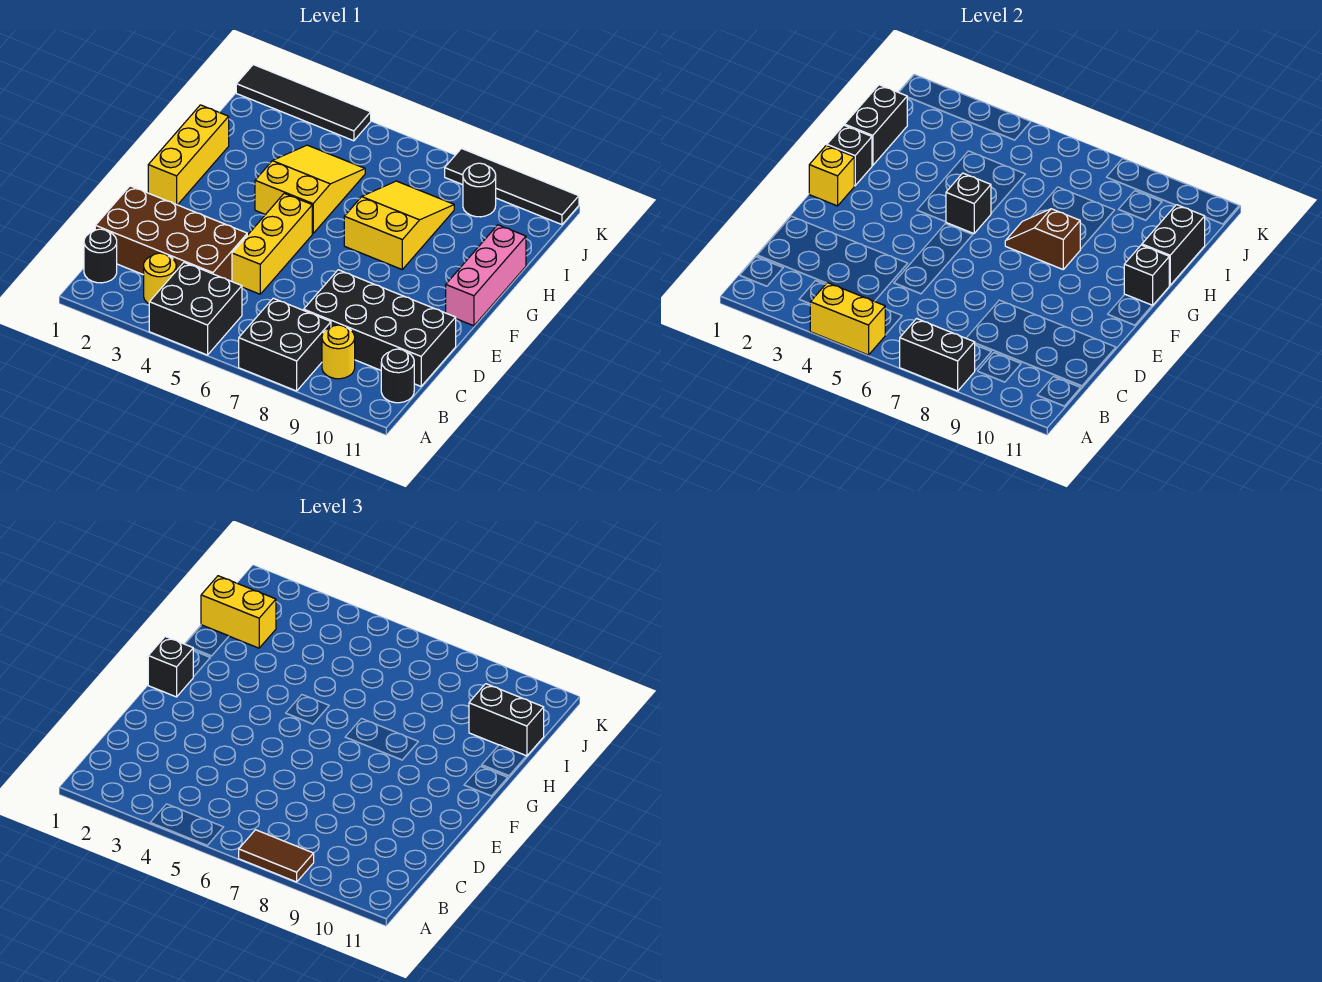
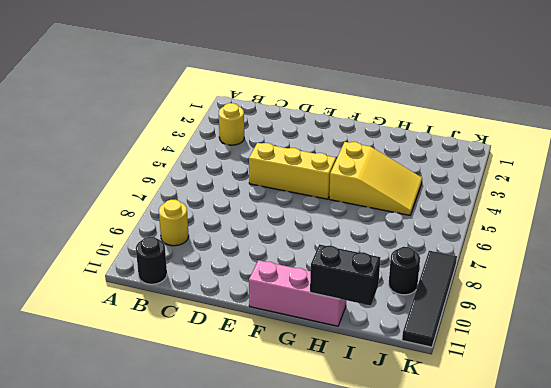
none -> black 2x2 brick [149,263,242,355]
none -> black 2x2 brick [239,298,331,391]
none -> black 1x1 round brick [84,229,117,283]

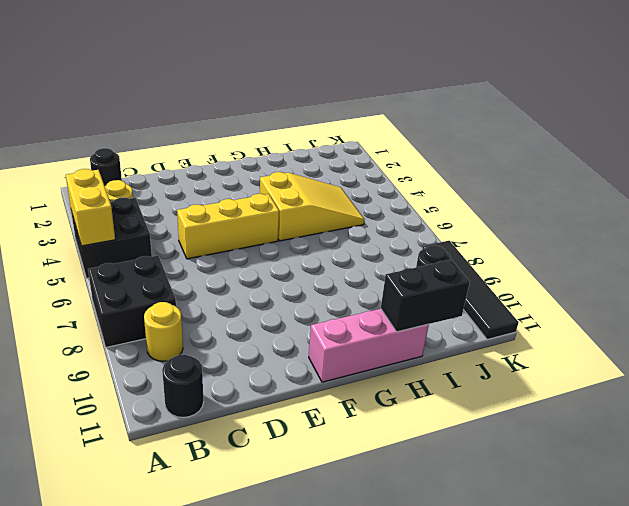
none -> brown 2x4 brick [95,186,247,281]
none -> black 2x4 brick [304,270,456,386]
none -> yellow 1x3 brick [148,105,229,205]

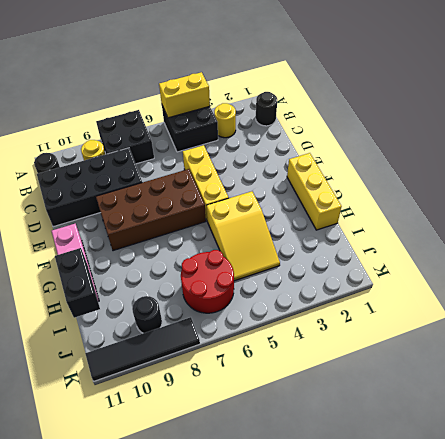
brown 2x4 brick [96,169,206,251] -> brown 2x4 brick moved to [95,186,247,281]
red 2x2 round brick [181,250,234,313] -> yellow 2x3 slope [344,181,454,269]
none -> black 1x4 tile [236,65,371,141]
none -> black 1x2 brick [900,319,975,391]
none -> yellow 1x1 brick [809,146,854,206]

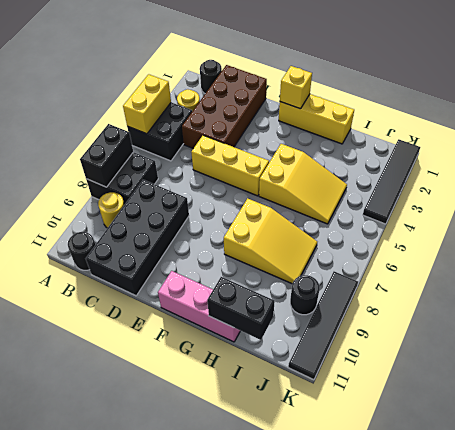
none -> black 1x1 brick [827,125,872,186]
none -> black 1x1 brick [946,173,991,234]
none -> brown 1x2 slope [1005,209,1080,269]

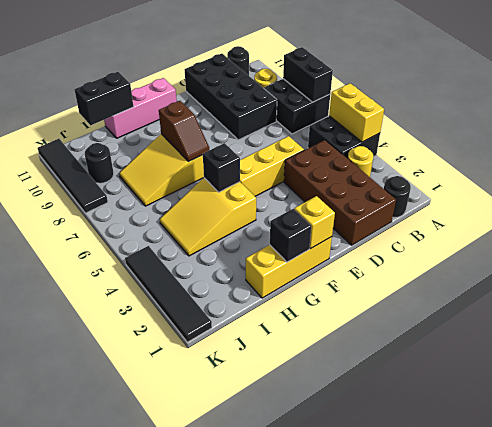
none -> black 1x1 brick [1124,245,1169,306]
none -> black 1x2 brick [845,85,907,166]
none -> brown 1x2 tile [239,830,314,882]

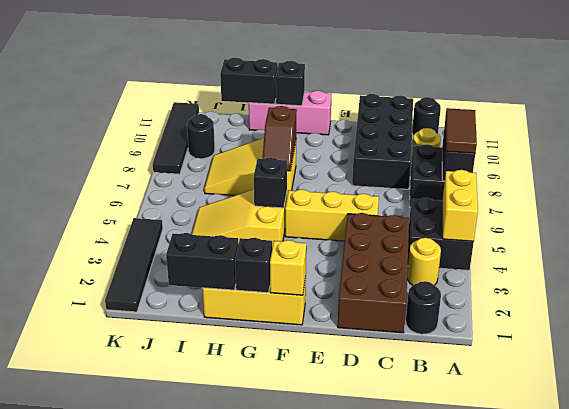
none -> black 1x1 brick [148,637,193,697]
none -> yellow 1x2 brick [201,576,276,648]
none -> black 1x2 brick [469,684,544,756]

